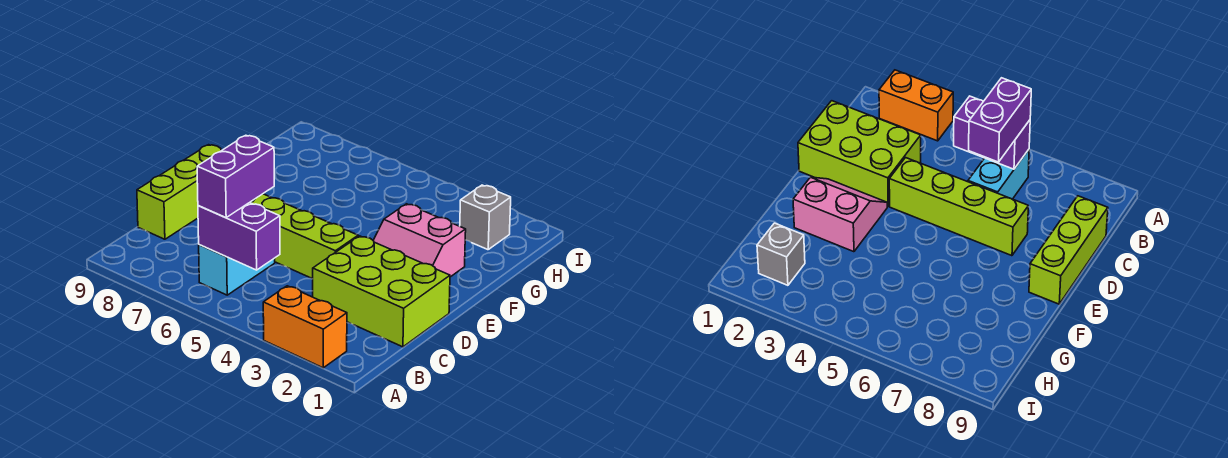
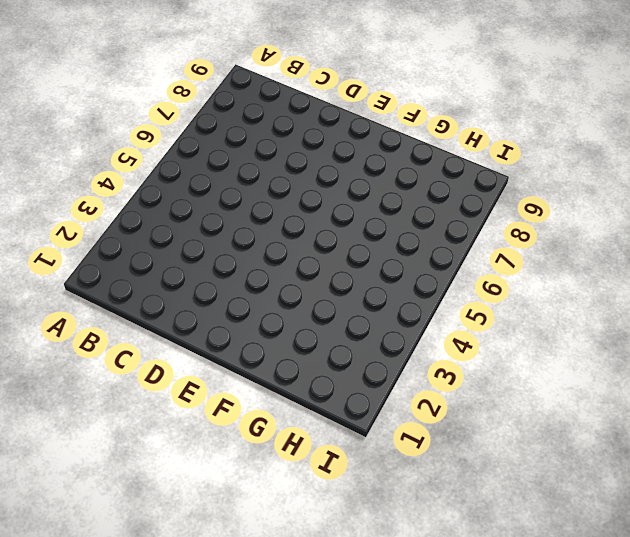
none -> orange 1x2 brick [263,286,347,368]
none -> cyan 1x2 brick [199,245,275,295]

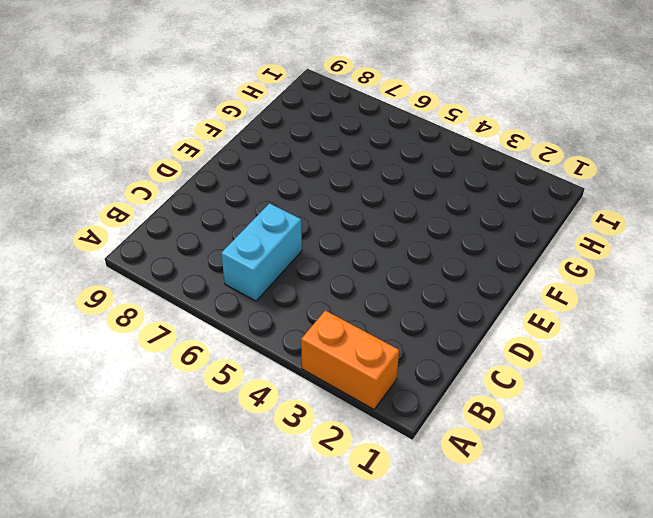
none -> lime 2x3 brick [313,236,450,347]
none -> lime 1x3 brick [137,145,221,239]

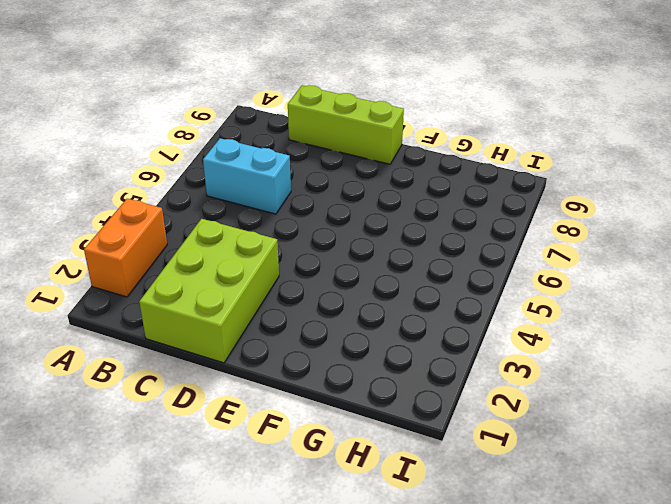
none -> lime 1x4 brick [250,194,358,279]
none -> pink 2x2 slope [373,204,466,277]

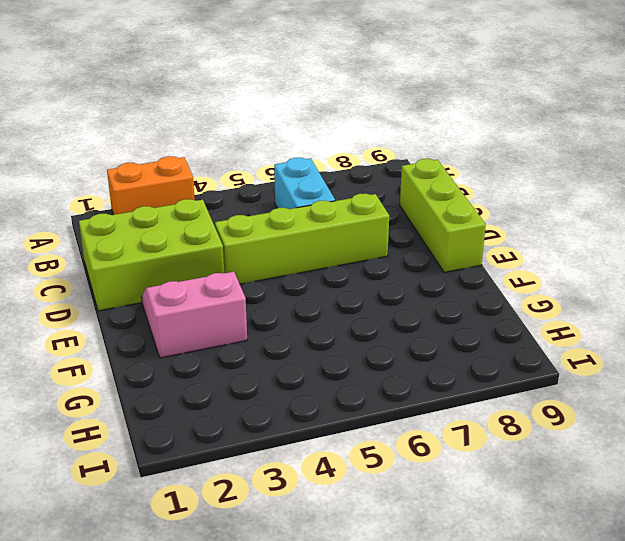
none -> grey 1x1 brick [460,185,511,250]
none -> purple 1x2 brick [198,203,280,270]

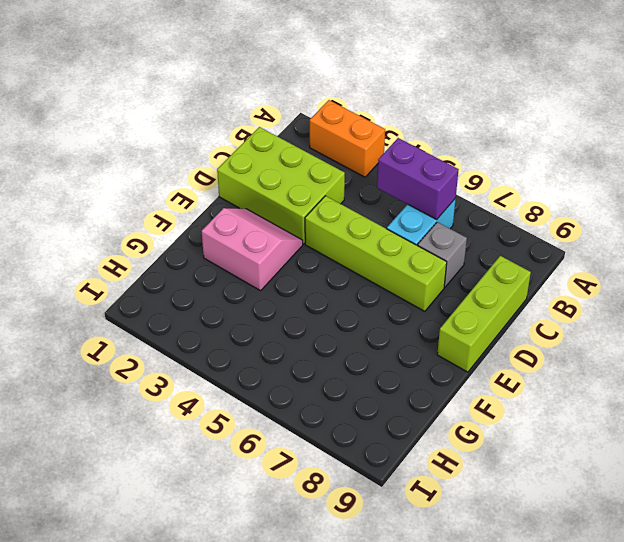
grey 1x1 brick [418,222,467,287] -> grey 1x1 brick moved to [460,185,511,250]
none -> purple 1x2 brick [197,135,274,217]

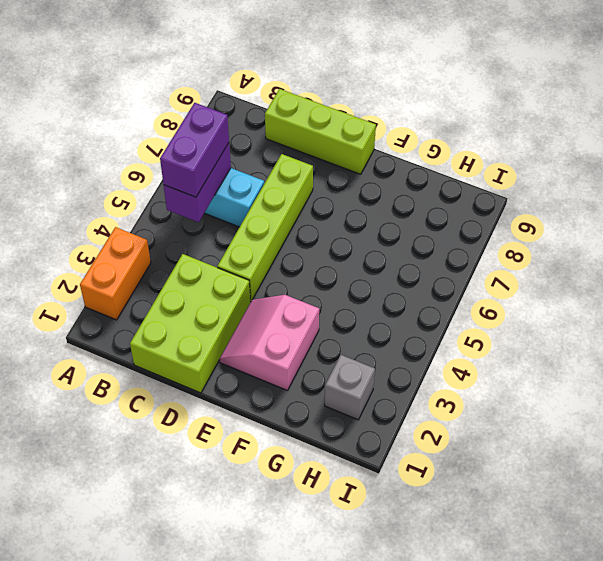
purple 1x2 brick [160,103,229,197] -> purple 1x2 brick turned to [197,135,274,217]

